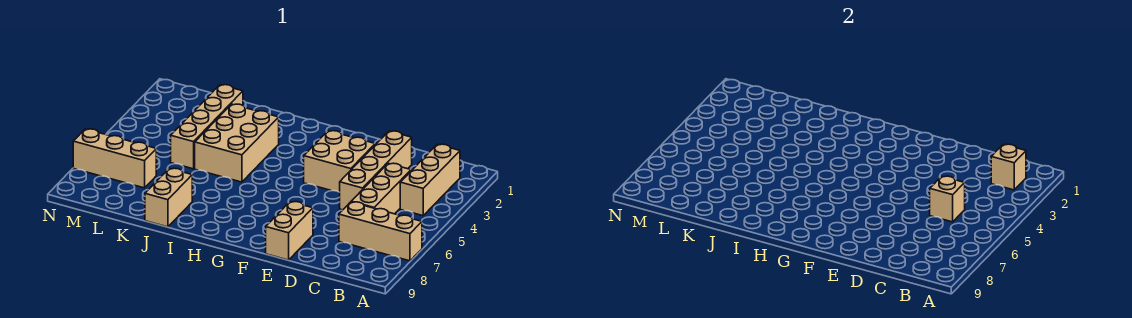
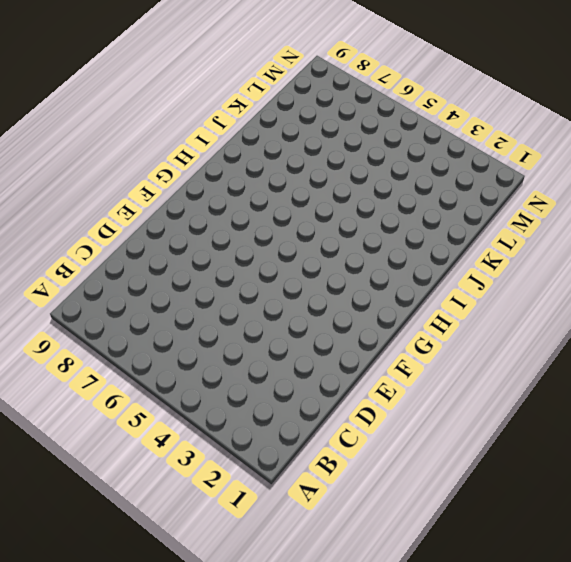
none -> tan 1x3 brick [339,202,422,261]
none -> tan 1x3 brick [400,144,460,216]
none -> tan 1x3 brick [351,163,411,214]

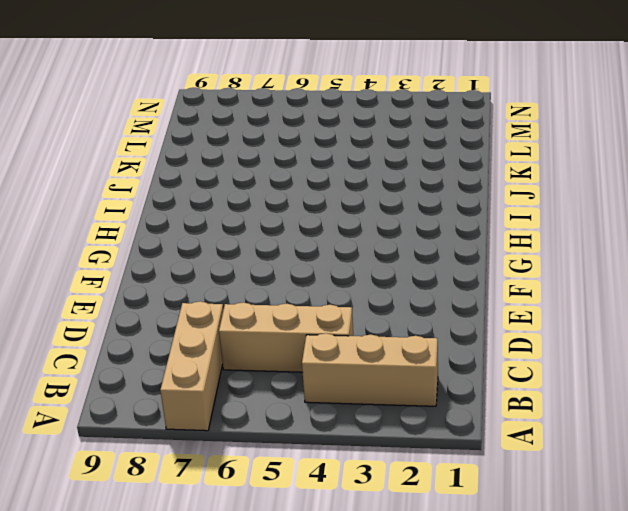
none -> tan 1x4 brick [340,131,412,210]
none -> tan 2x2 brick [304,131,375,192]
none -> tan 1x2 brick [266,202,313,260]

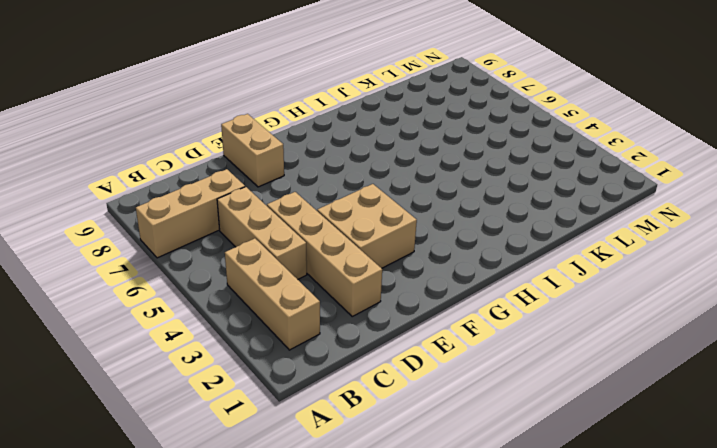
none -> tan 2x3 brick [195,104,279,182]
none -> tan 1x2 brick [145,168,192,227]
none -> tan 1x4 brick [171,85,243,169]

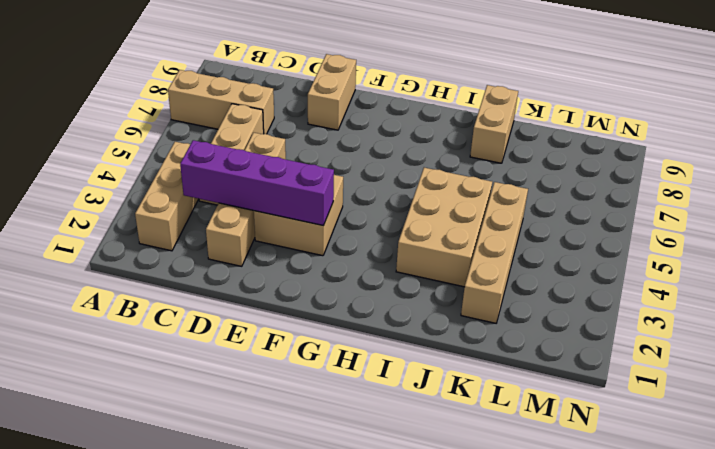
purple 1x4 brick [180,140,334,226] -> none
none -> tan 1x3 brick [73,129,156,188]
none -> tan 1x1 brick [991,144,1026,190]
none -> tan 1x1 brick [930,176,965,222]

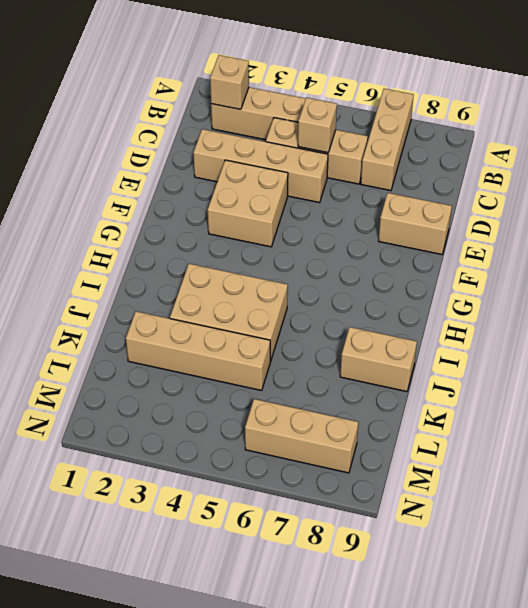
tan 1x3 brick [245,399,358,473] -> tan 1x3 brick turned to [73,129,156,188]

